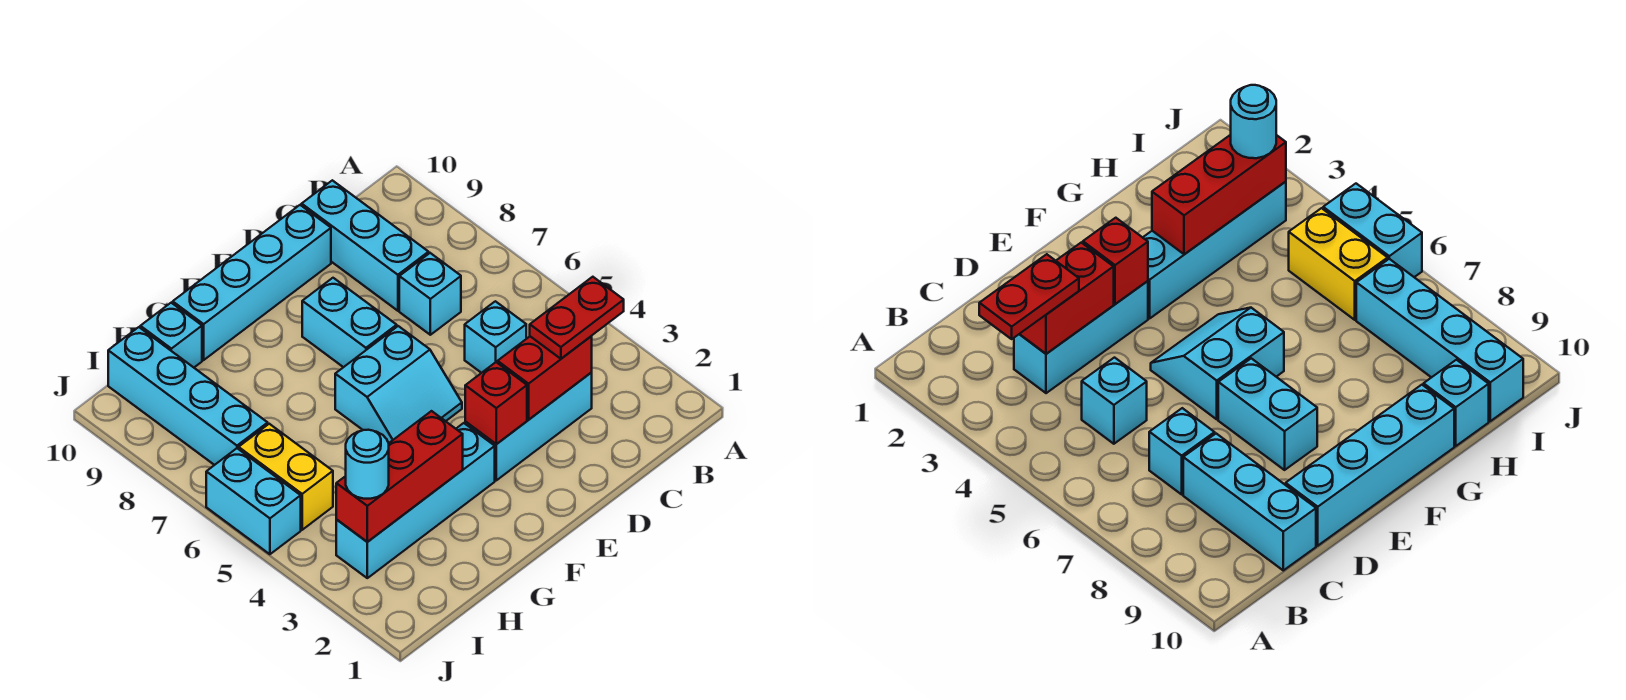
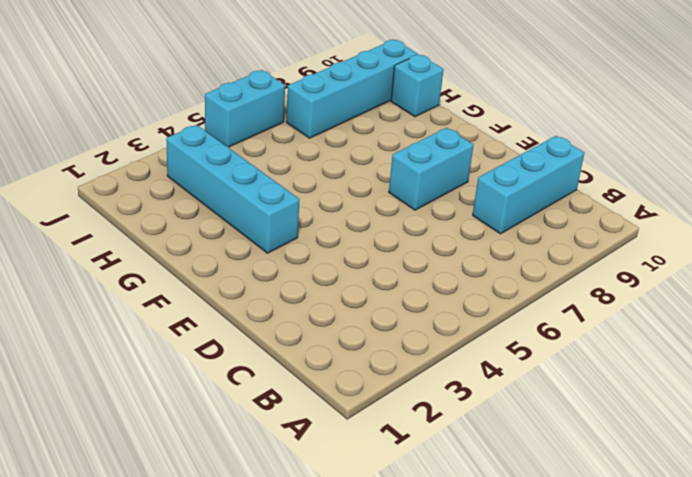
none -> cyan 1x3 brick [465,373,592,480]
none -> cyan 1x1 brick [465,301,526,373]
none -> cyan 1x1 brick [399,253,461,335]

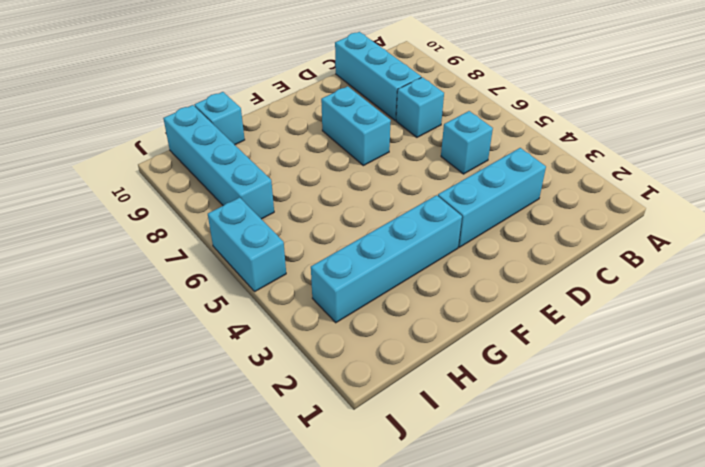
none -> cyan 1x4 brick [173,205,331,360]
none -> cyan 2x2 slope [335,326,462,443]
none -> yellow 1x2 brick [239,424,333,530]

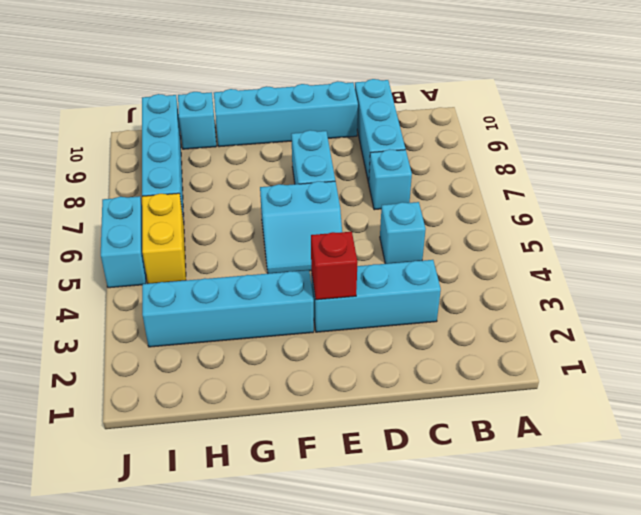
none -> red 1x2 brick [498,336,592,420]
none -> red 1x3 brick [336,411,463,542]
none -> red 1x2 plate [530,277,624,359]

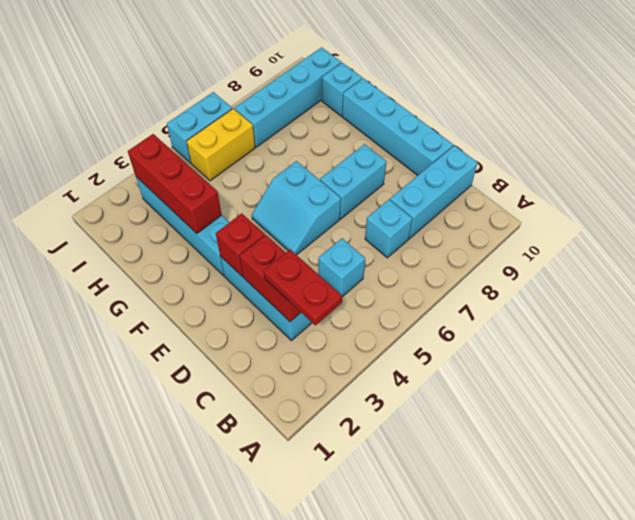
none -> cyan 1x1 round brick [346,430,389,499]

